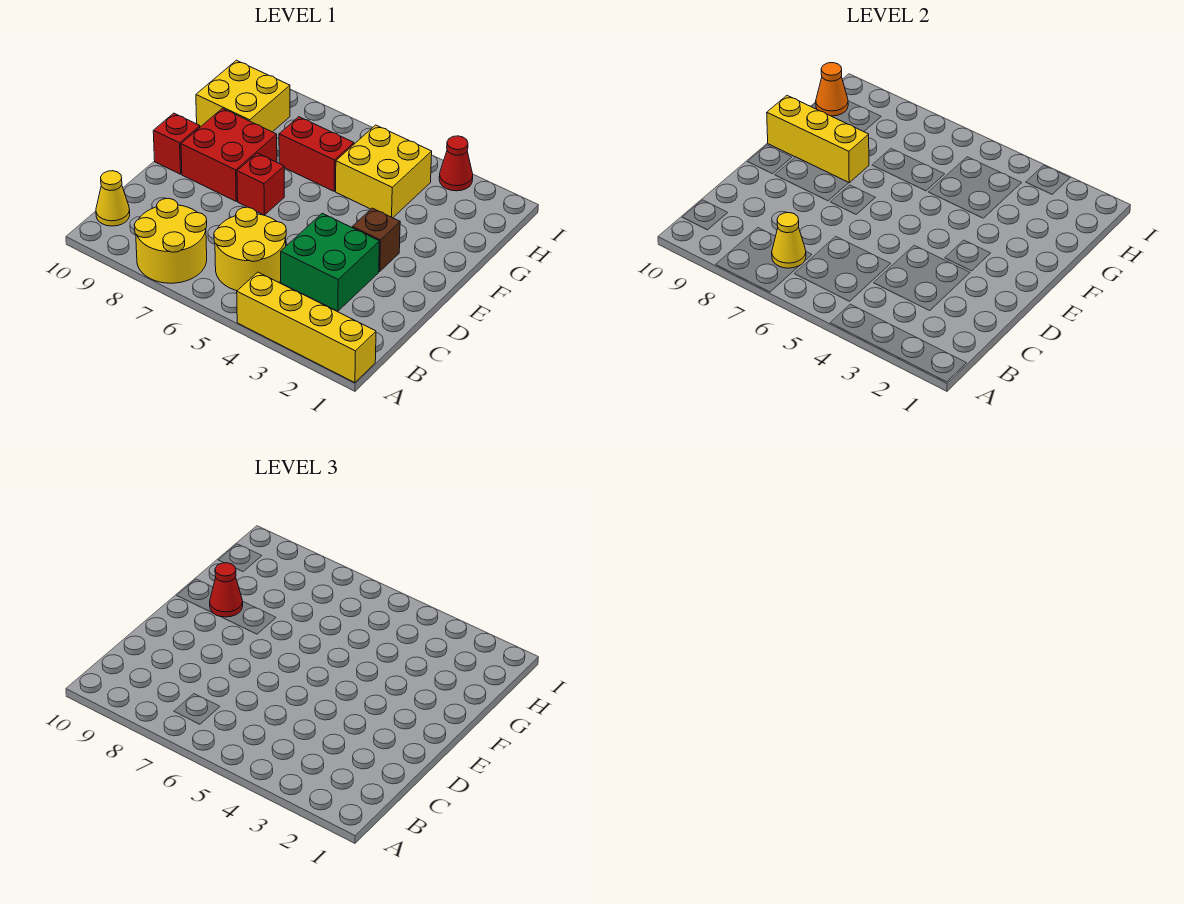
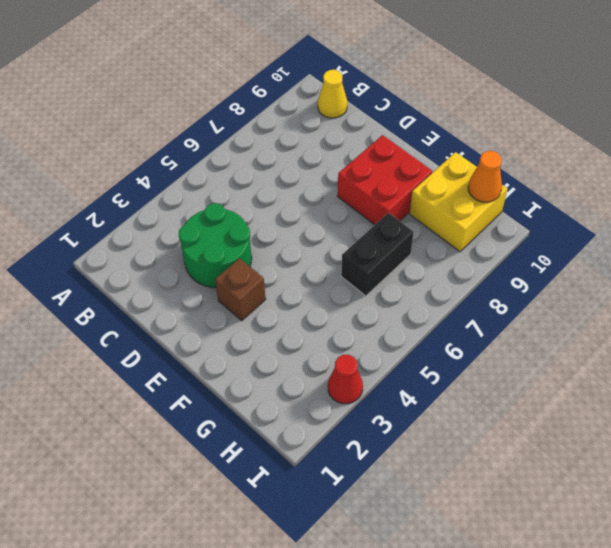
green 2x2 round brick [179,203,252,288] -> green 2x2 brick [281,213,379,311]
black 1x2 brick [341,213,414,296] -> red 1x2 brick [279,117,354,191]
none -> yellow 1x4 brick [237,272,376,383]
none -> yellow 2x2 round brick [134,198,207,283]
none -> yellow 2x2 round brick [214,207,286,291]

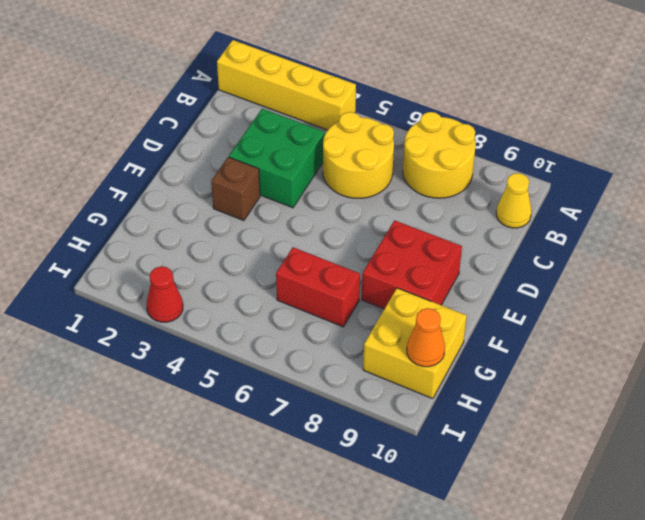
none -> red 1x1 brick [237,153,284,215]
none -> red 1x1 brick [153,113,200,174]
none -> yellow 2x2 brick [336,125,432,218]

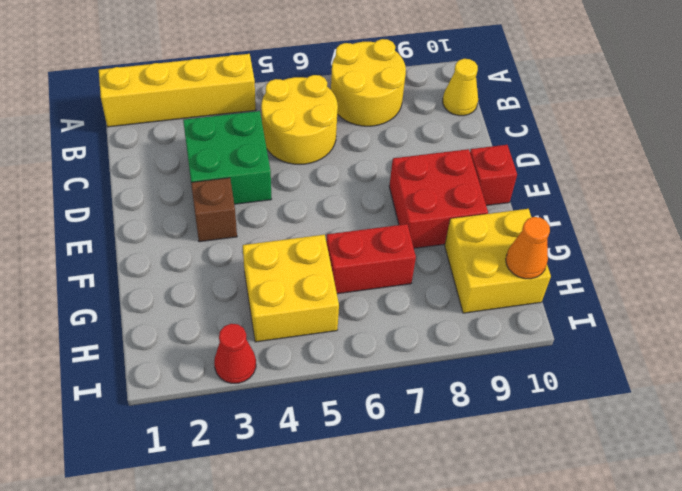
none -> red 1x1 brick [237,153,284,215]
none -> yellow 1x1 cone [772,213,806,268]
none -> yellow 1x3 brick [767,96,869,183]

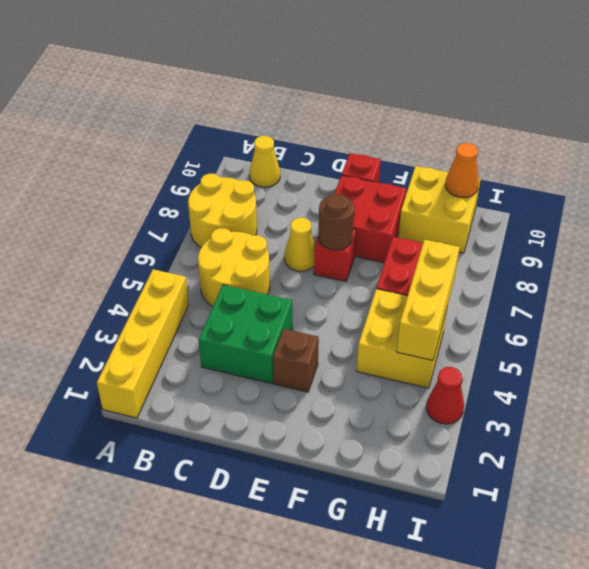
yellow 1x1 cone [284,218,315,271] -> yellow 1x1 cone moved to [772,213,806,268]
brown 1x1 round brick [318,194,354,250] -> none
yellow 1x3 brick [397,240,460,360] -> yellow 1x3 brick moved to [767,96,869,183]
none -> red 1x1 cone [210,563,243,617]

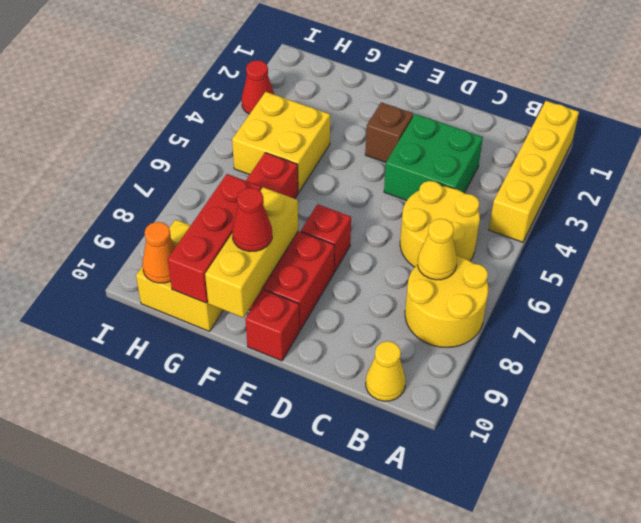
red 1x3 brick [168,174,261,303] -> none

